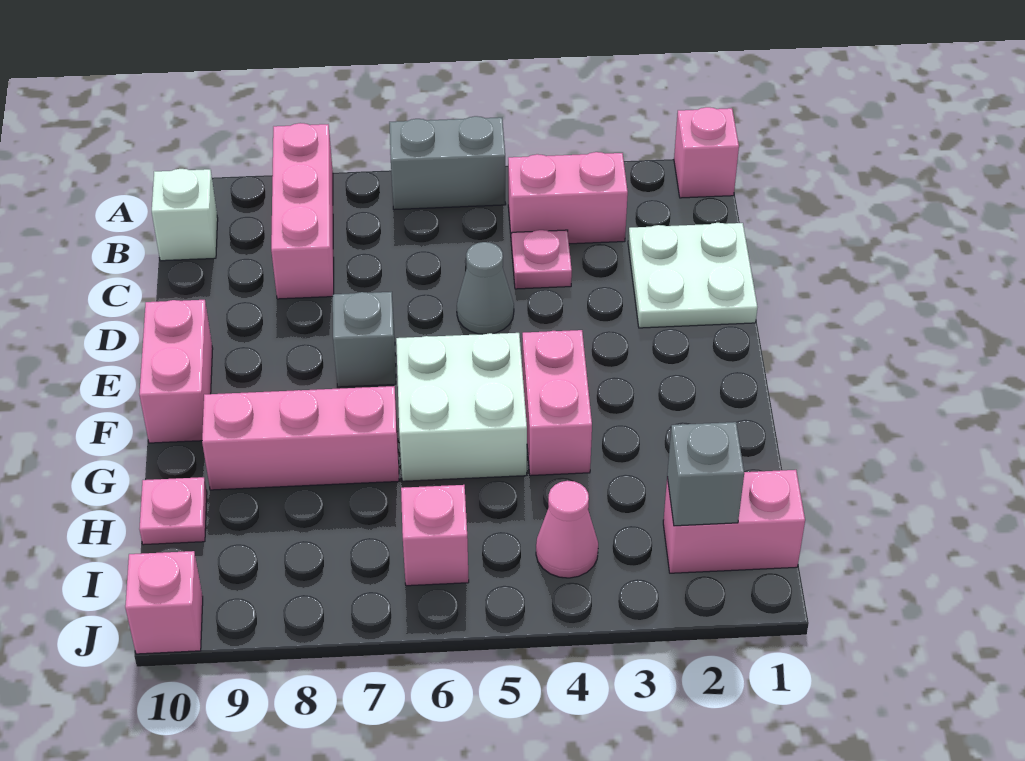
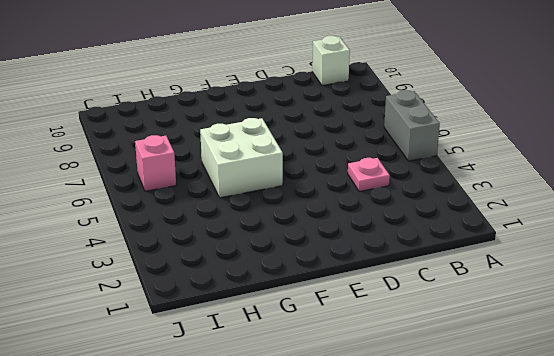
none -> pink 1x1 brick [674,107,739,198]
none -> pink 1x3 brick [271,123,334,299]
none -> pink 1x2 brick [508,152,628,246]

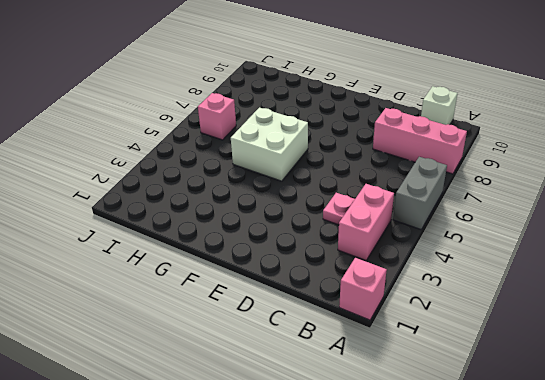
none -> white 2x2 plate [628,223,757,328]
none -> grey 1x1 cone [457,242,514,334]
none -> grey 1x1 brick [333,292,396,387]

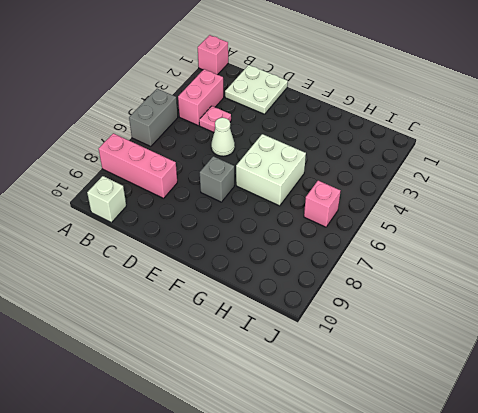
white 1x1 cone [211,118,235,156] -> grey 1x1 cone [457,242,514,334]
none -> pink 1x2 brick [139,300,213,443]
none -> pink 1x2 brick [522,330,592,476]
none -> pink 1x3 brick [202,386,399,490]

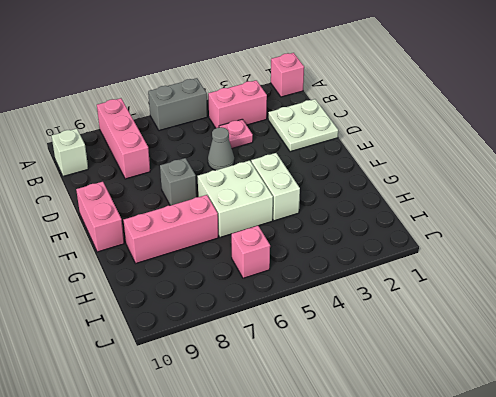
white 1x2 brick [251,153,300,221] -> pink 1x2 brick [522,330,592,476]
none -> pink 1x1 plate [139,477,207,545]
none -> pink 1x2 brick [663,470,805,573]
none -> pink 1x1 cone [536,481,598,578]

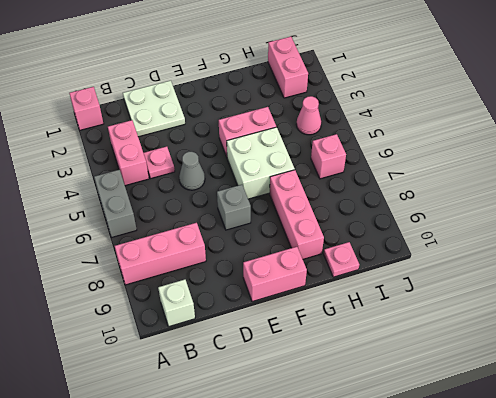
none -> pink 1x1 brick [125,551,203,654]
none -> grey 1x1 brick [667,422,744,526]

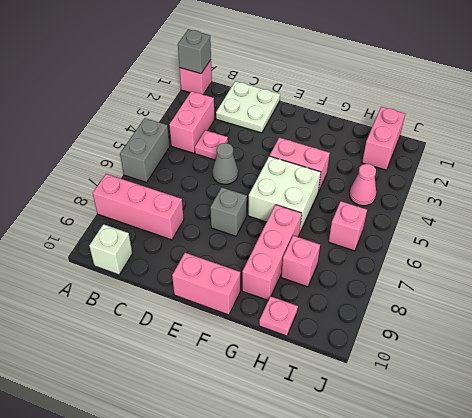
grey 1x1 brick [178,29,211,74] -> grey 1x1 brick moved to [667,422,744,526]
pink 1x1 brick [281,236,320,287] -> pink 1x1 brick moved to [125,551,203,654]

